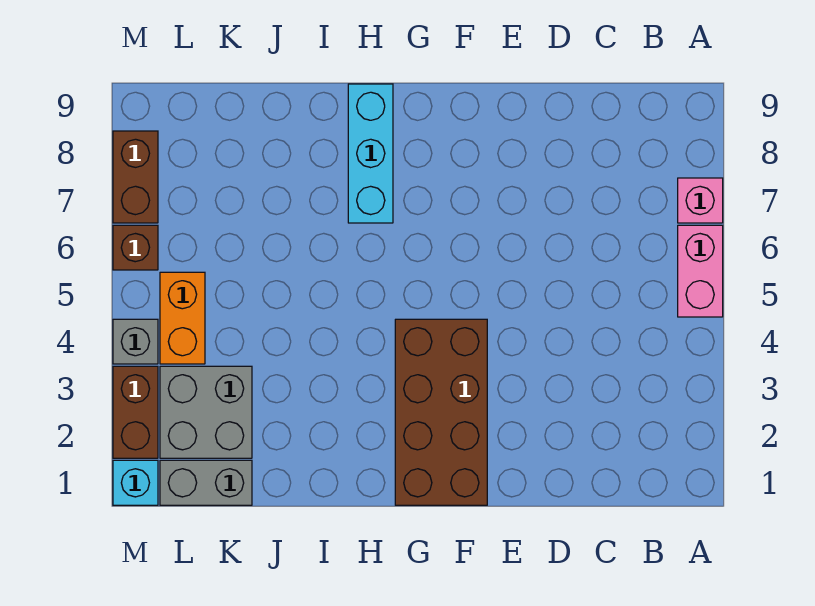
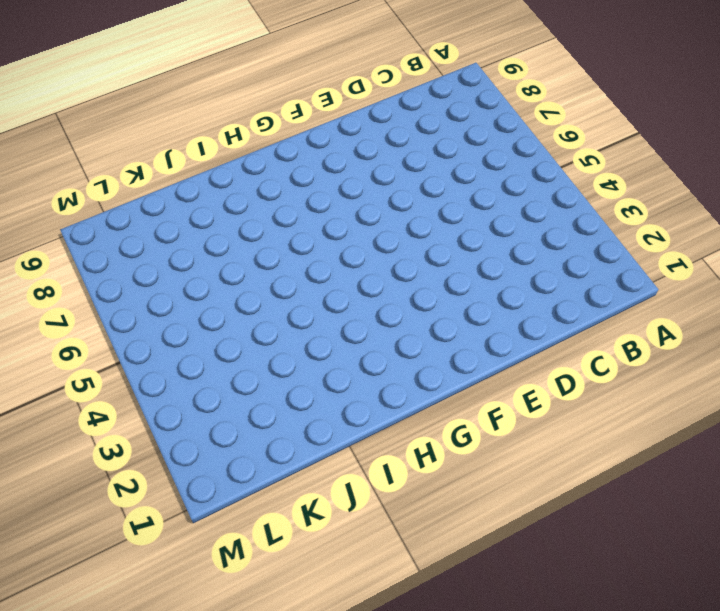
none -> pink 1x2 brick [678,225,723,317]
none -> pink 1x1 brick [678,178,723,223]
none -> brown 2x4 brick [395,319,487,505]

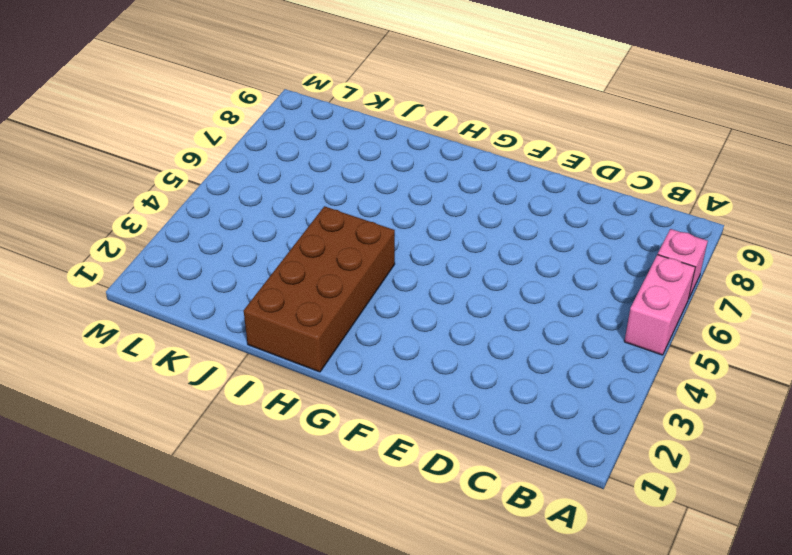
brown 2x4 brick [244,206,395,372] -> brown 2x4 brick moved to [395,319,487,505]
none -> cyan 1x3 brick [348,84,393,223]
none -> grey 1x2 brick [160,460,252,505]
none -> grey 2x2 brick [160,366,252,458]

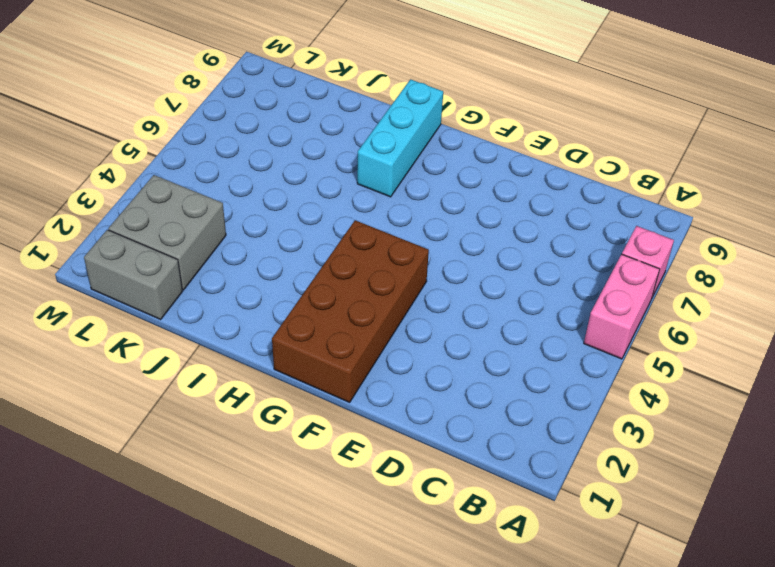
none -> orange 1x2 brick [160,272,205,364]
none -> cyan 1x1 brick [113,460,158,505]
none -> brown 1x2 brick [113,366,158,458]

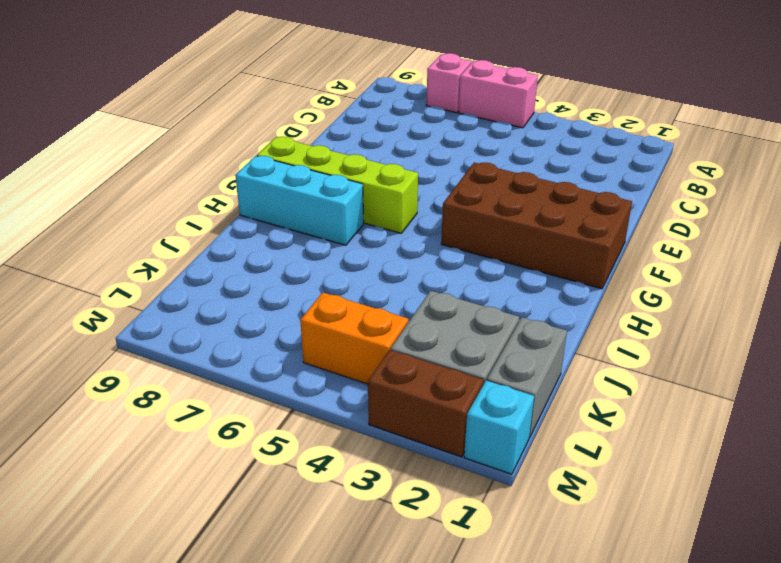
lime 1x4 brick [257,136,418,233] -> none
none -> grey 1x1 brick [113,319,158,364]
none -> brown 1x1 brick [113,225,158,270]
none -> brown 1x2 brick [113,131,158,223]

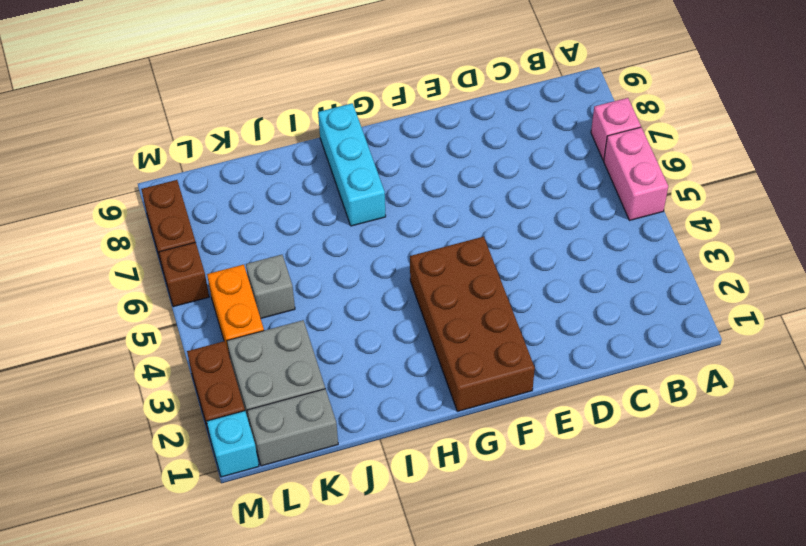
grey 1x1 brick [246,255,295,318] -> grey 1x1 brick moved to [113,319,158,364]

